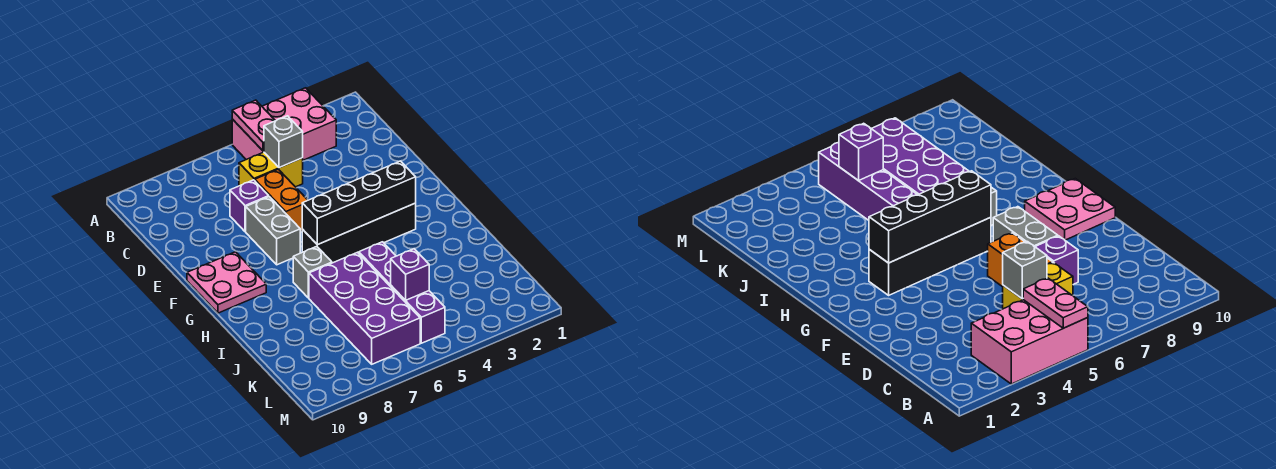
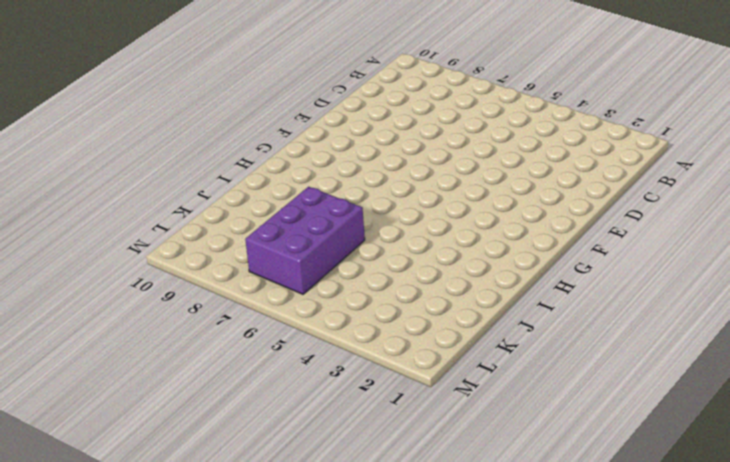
purple 2x3 brick [245,187,365,294] -> purple 2x4 brick [309,252,420,364]
none -> pink 2x3 brick [232,88,336,160]
none -> yellow 1x2 brick [239,152,303,187]
none -> orange 1x2 brick [255,169,308,232]

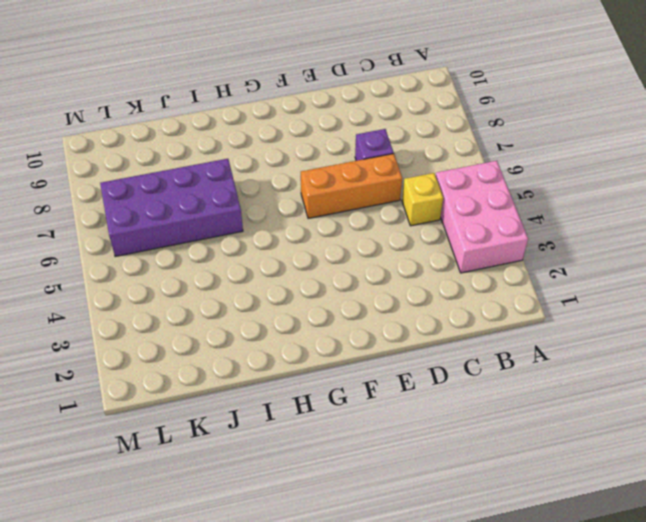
yellow 1x1 brick [402,173,443,226] -> yellow 1x2 brick [239,152,303,187]
orange 1x3 brick [301,154,402,218] -> orange 1x2 brick [255,169,308,232]
none -> grey 1x2 brick [246,197,300,265]
none -> pink 2x2 plate [187,252,266,313]
none -> black 1x4 brick [302,203,416,263]

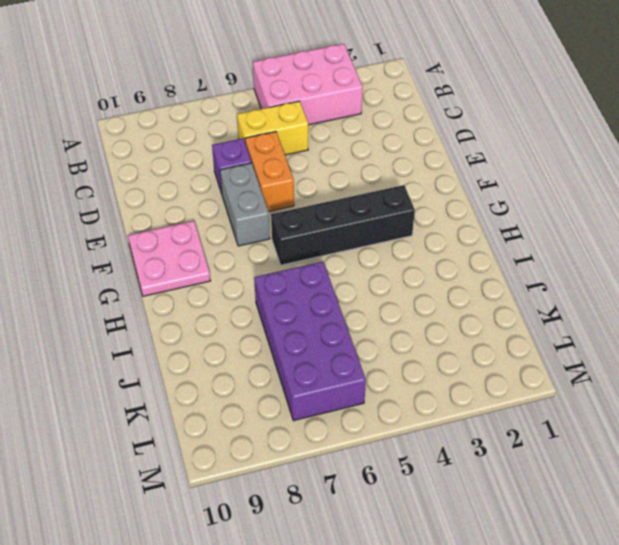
none -> grey 1x1 brick [293,246,332,298]
none -> purple 1x4 brick [359,242,445,343]
none -> pink 1x2 plate [232,100,275,151]

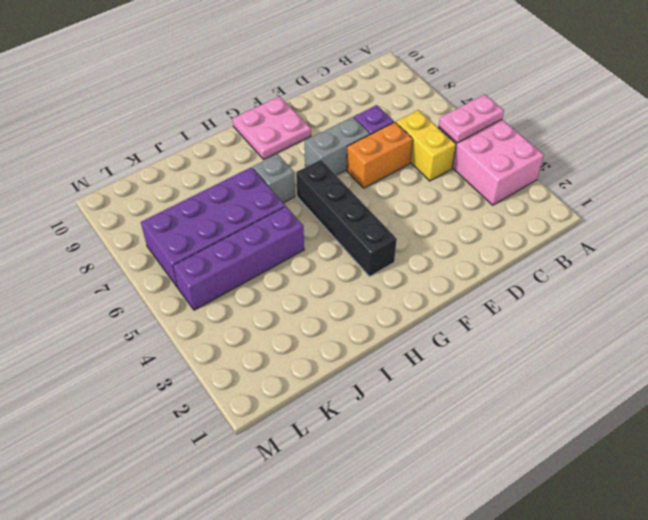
none -> grey 1x1 brick [264,116,303,168]
none -> black 1x4 brick [302,161,416,245]
none -> purple 1x1 brick [391,249,429,300]

